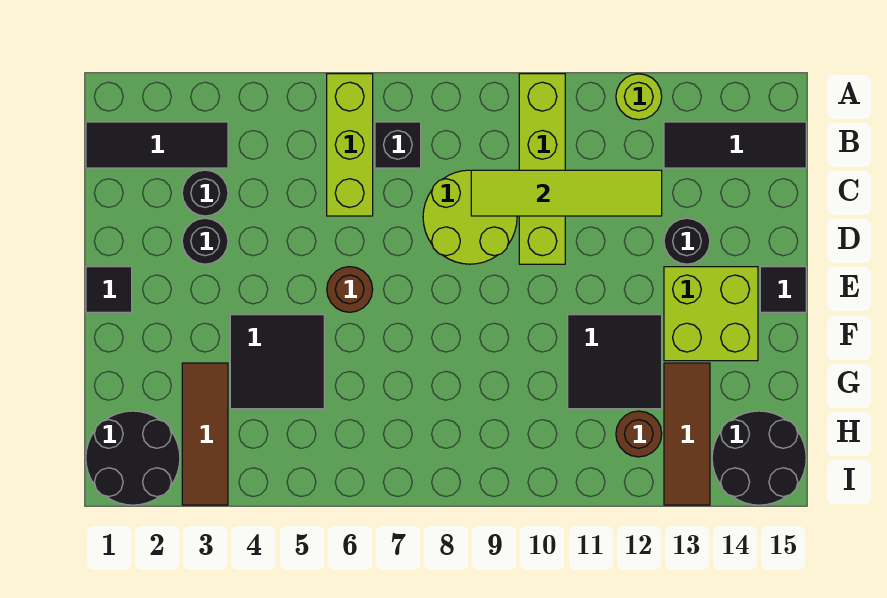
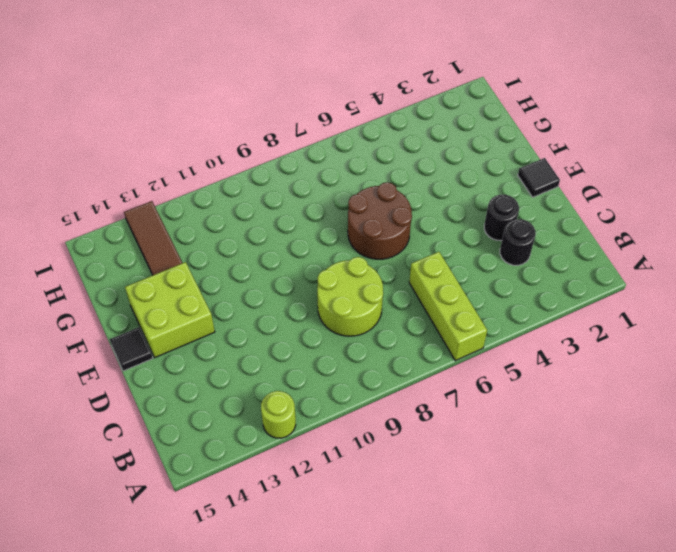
brown 2x2 round brick [348,182,412,259] -> brown 1x1 round brick [327,267,373,312]
none -> lime 1x4 brick [519,74,565,264]
none -> black 1x3 tile [86,122,228,168]
none -> black 1x1 brick [375,122,421,168]

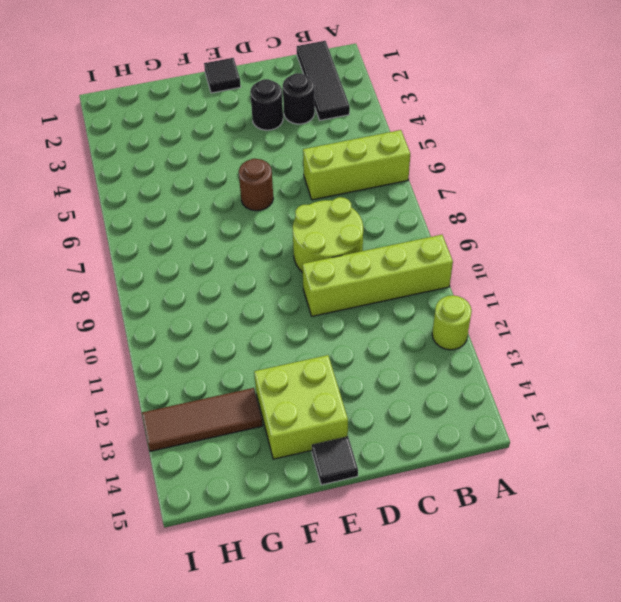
none -> black 1x1 brick [375,122,421,168]
none -> black 1x3 tile [664,122,806,168]
none -> black 1x1 round brick [664,218,710,264]

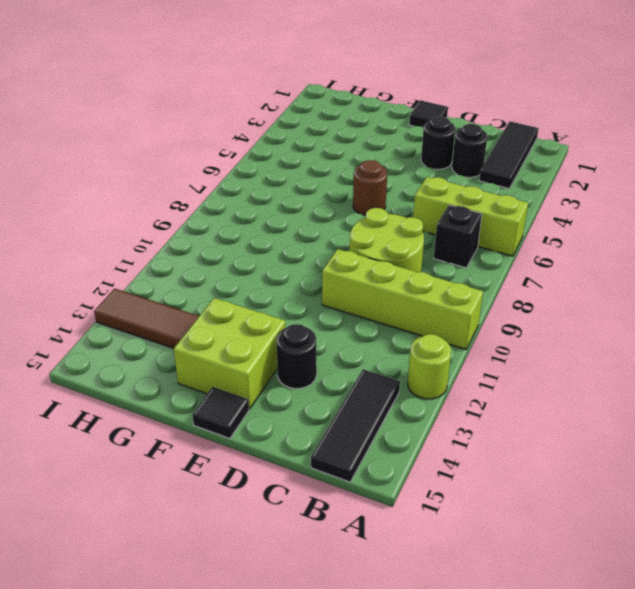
none -> black 2x2 tile [230,315,324,409]
none -> black 2x2 tile [568,315,662,409]
none -> brown 1x3 tile [182,363,228,505]

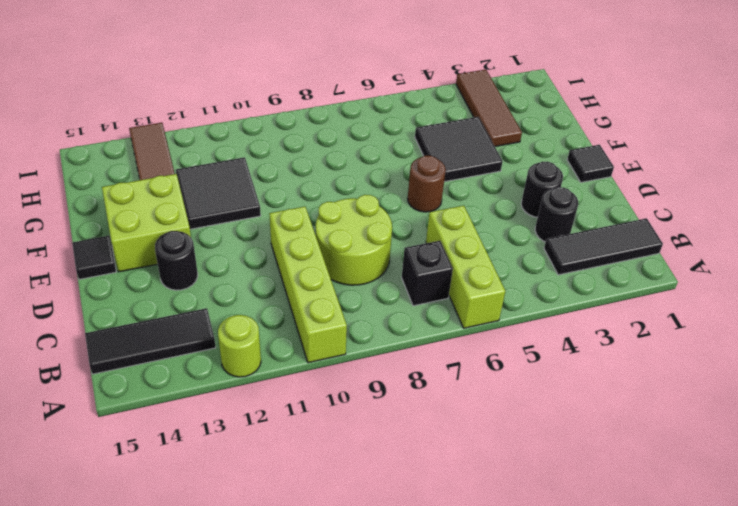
none -> black 2x2 round brick [86,411,180,505]
none -> brown 1x1 round brick [616,411,662,457]
none -> black 2x2 round brick [712,411,806,505]

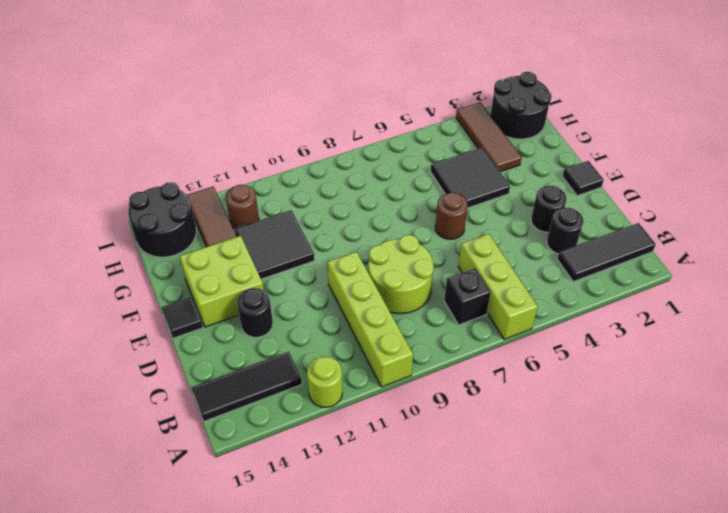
none -> lime 1x4 tile [471,170,662,216]

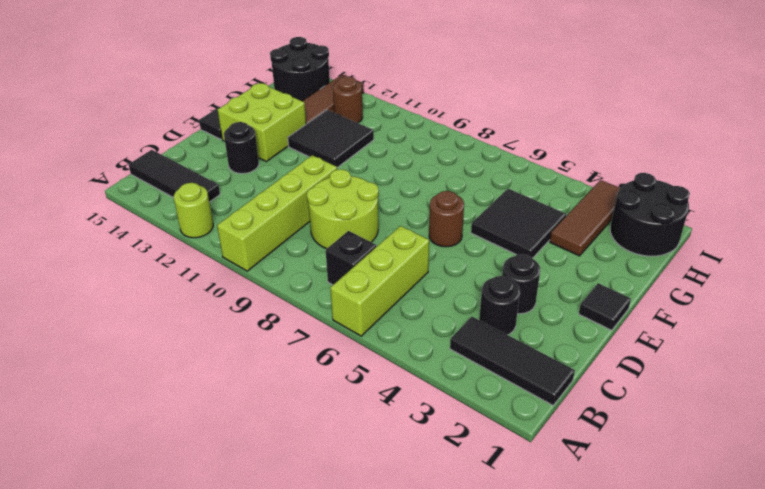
none -> lime 1x4 tile [471,170,662,216]

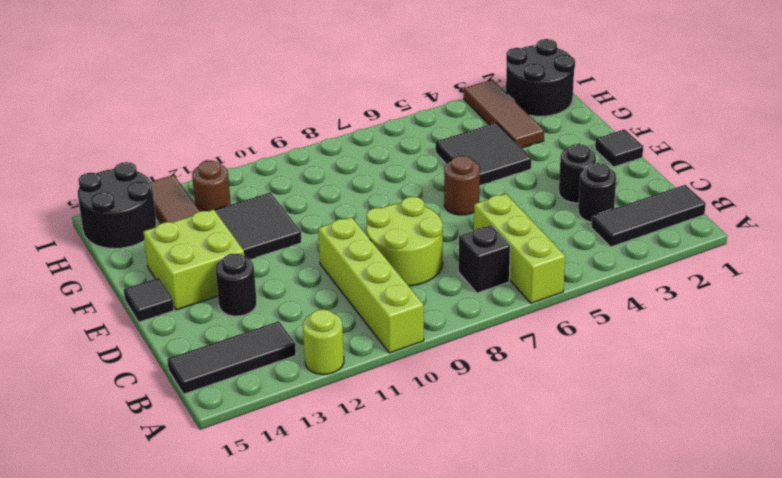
none -> lime 1x4 tile [471,170,662,216]

